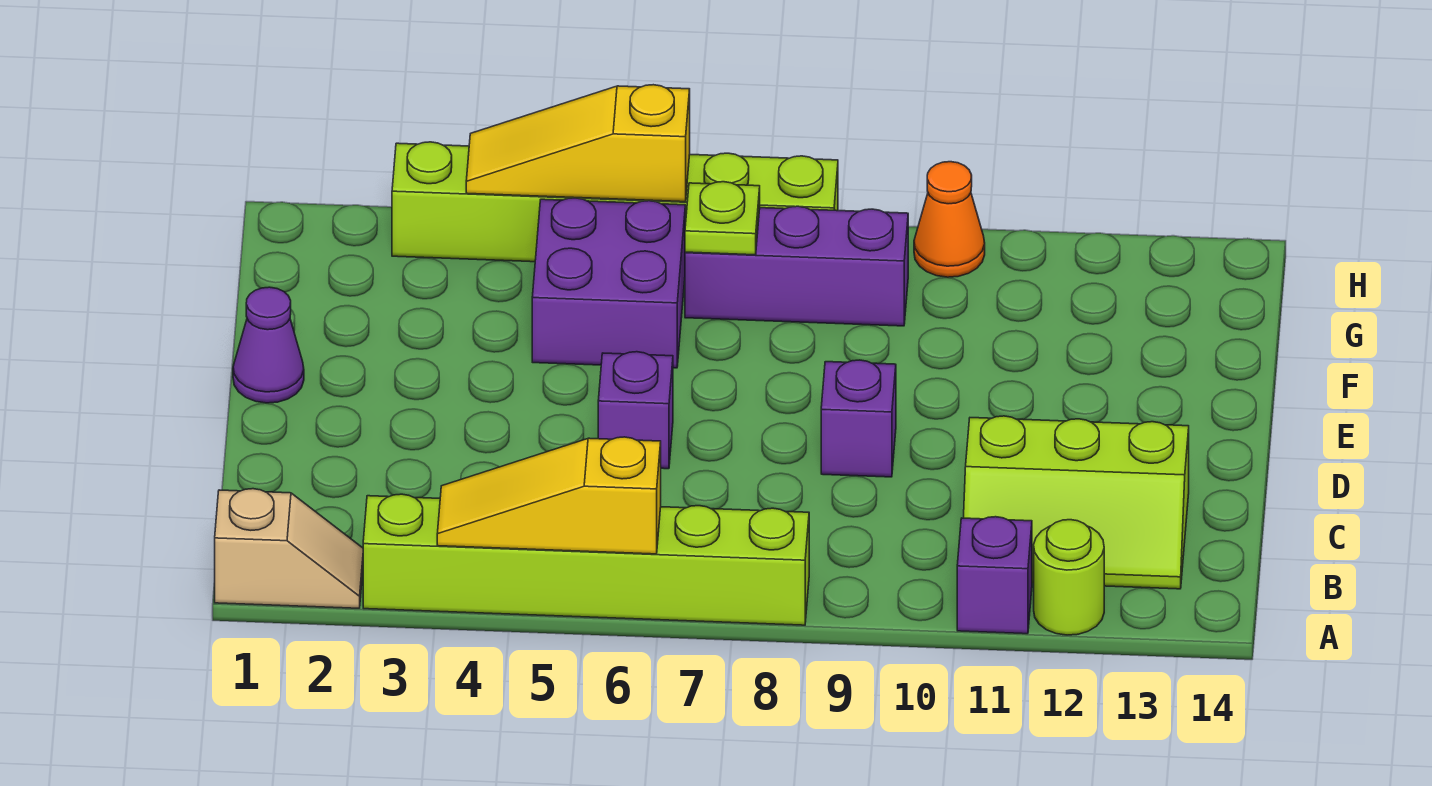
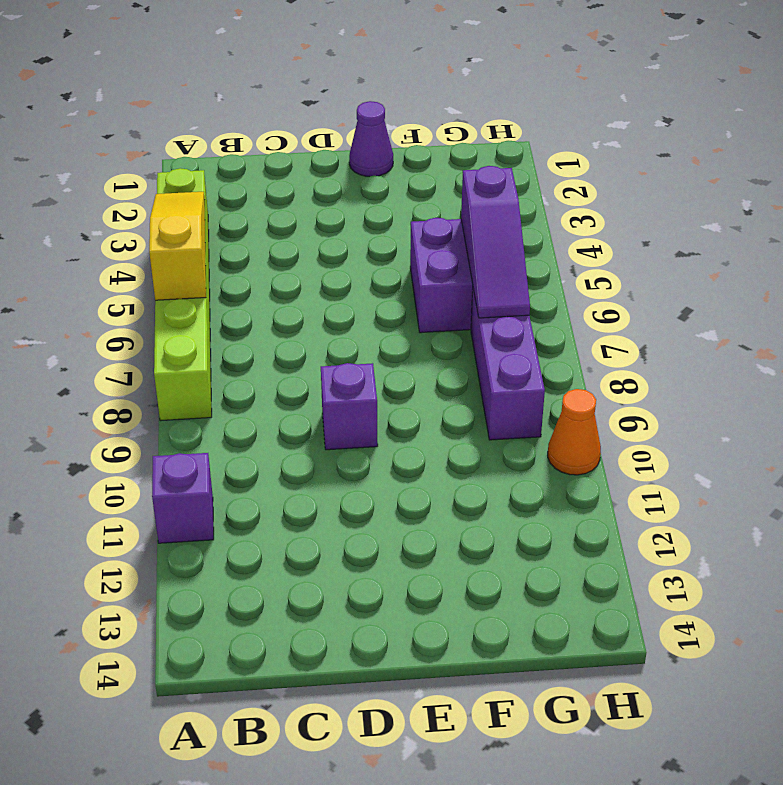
purple 1x3 slope [461,166,530,318] -> lime 1x1 plate [685,182,760,255]
none -> tan 1x2 slope [215,489,363,608]
none -> lime 1x1 round brick [1034,520,1104,635]
none -> lime 2x3 slope [964,416,1189,589]

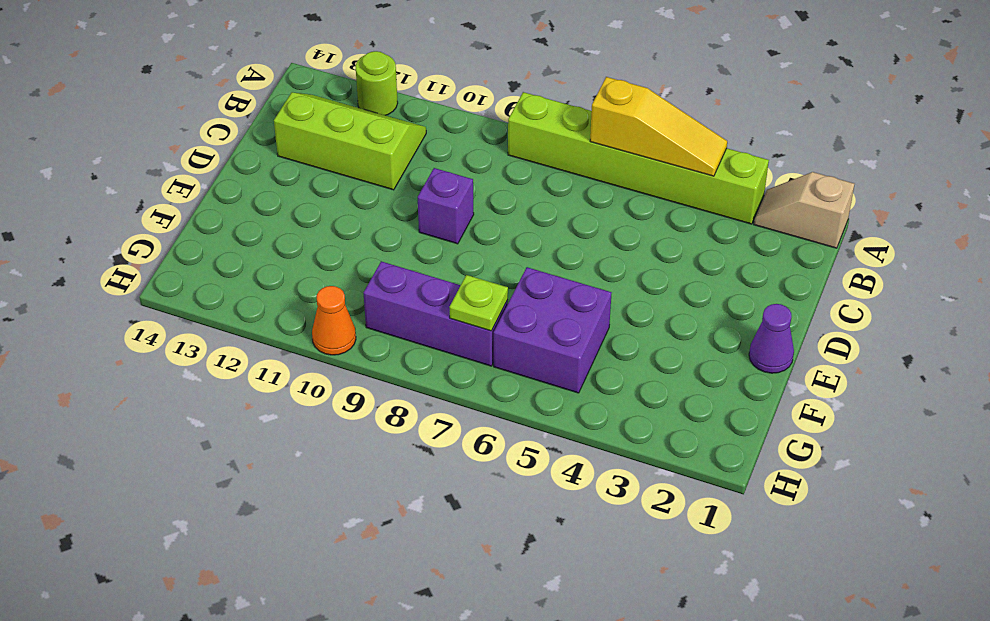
none -> purple 1x1 brick [957,517,1032,634]
none -> purple 1x1 brick [598,352,673,469]
none -> lime 1x6 brick [392,142,838,262]

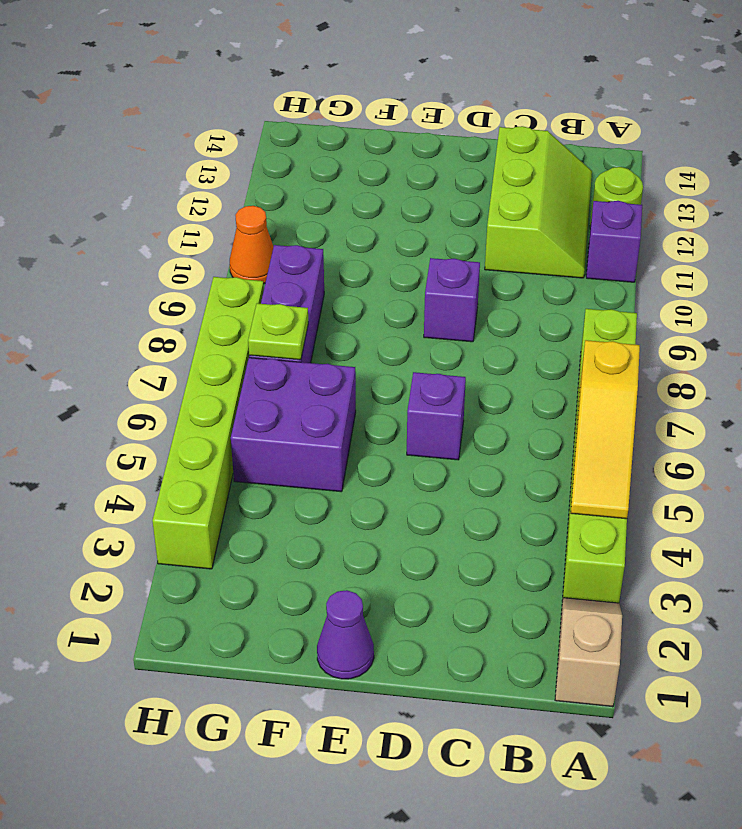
none -> yellow 1x3 slope [466,85,690,202]

